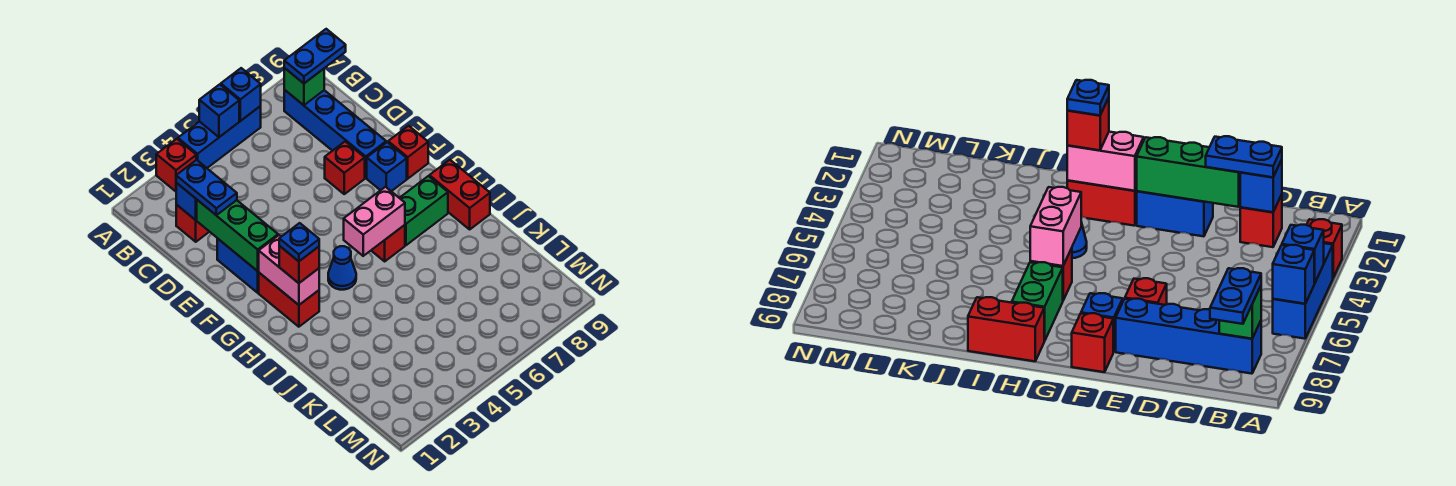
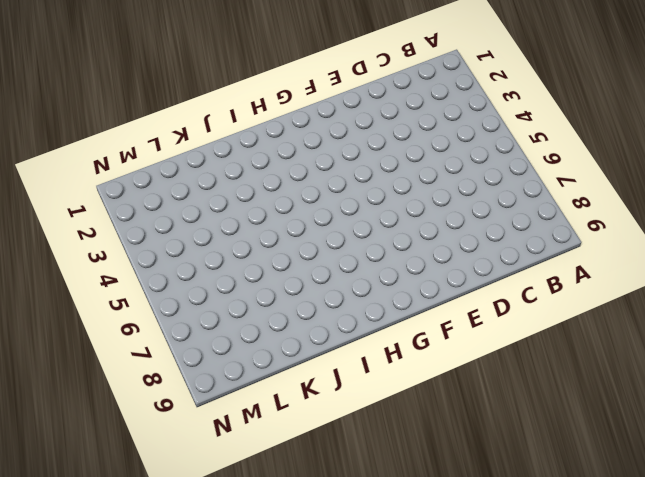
none -> red 1x1 brick [156,139,196,191]
none -> blue 1x3 brick [178,106,261,168]
none -> blue 1x4 brick [284,90,386,178]

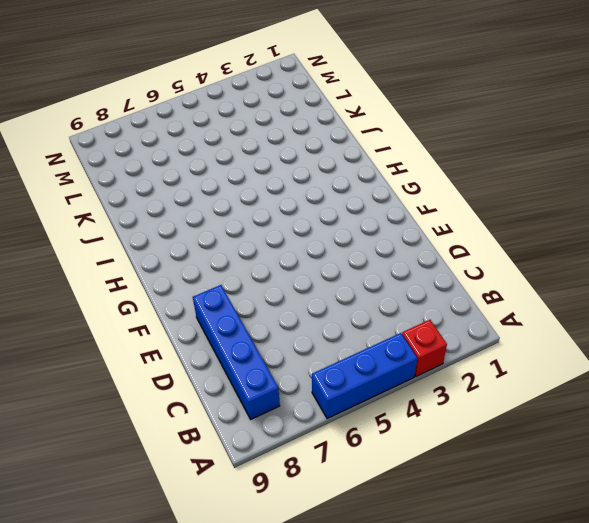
none -> red 1x1 brick [176,205,209,242]
none -> blue 1x2 brick [217,238,259,293]
none -> red 1x1 brick [325,142,365,194]

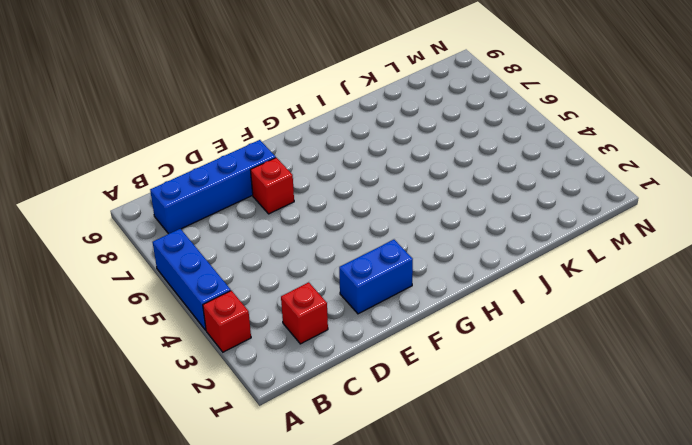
none -> blue 1x1 brick [367,142,407,191]
none -> red 1x1 brick [388,126,428,179]
none -> red 1x2 brick [259,273,319,327]

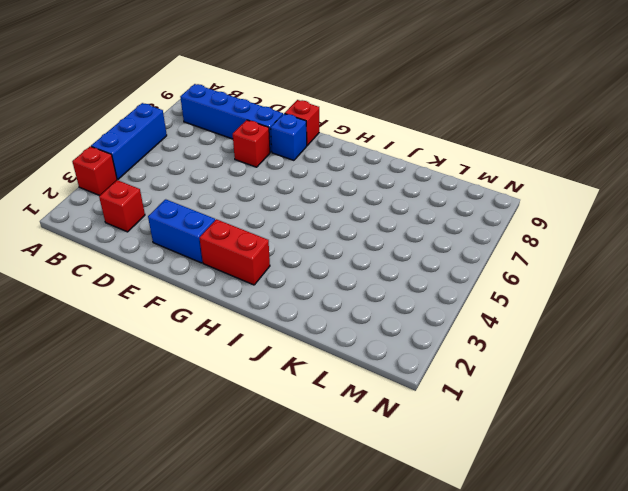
none -> blue 1x1 cone [328,246,356,290]
none -> red 1x1 brick [371,225,405,261]
none -> green 1x2 brick [400,176,448,245]

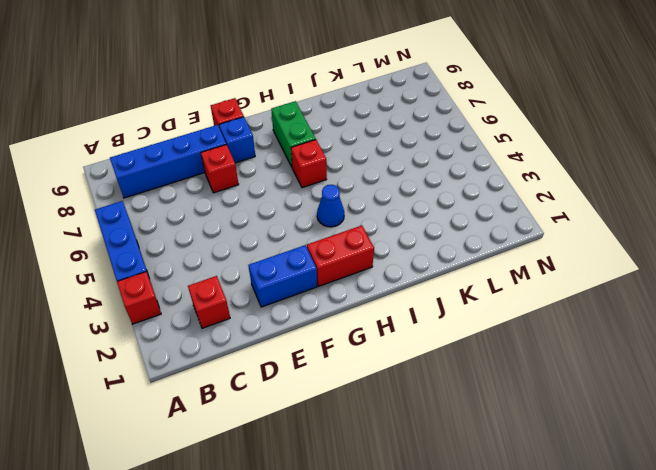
none -> red 1x2 brick [429,160,490,229]
none -> blue 1x1 brick [199,84,239,137]
none -> blue 1x1 brick [221,68,261,121]

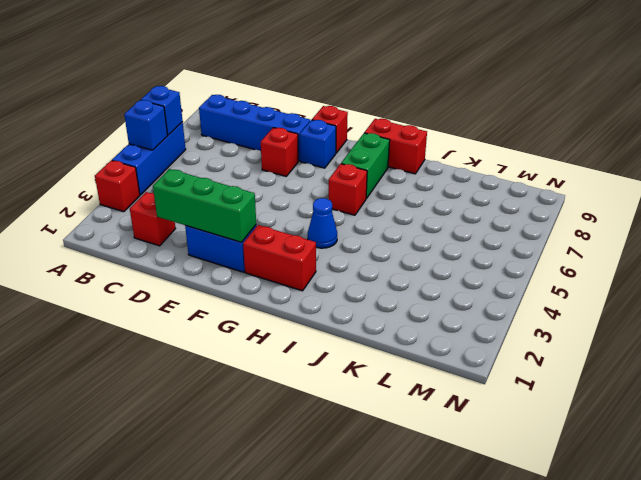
none -> green 1x1 brick [284,68,324,105]
none -> blue 1x1 brick [176,183,197,220]
none -> pink 1x2 brick [259,235,319,305]

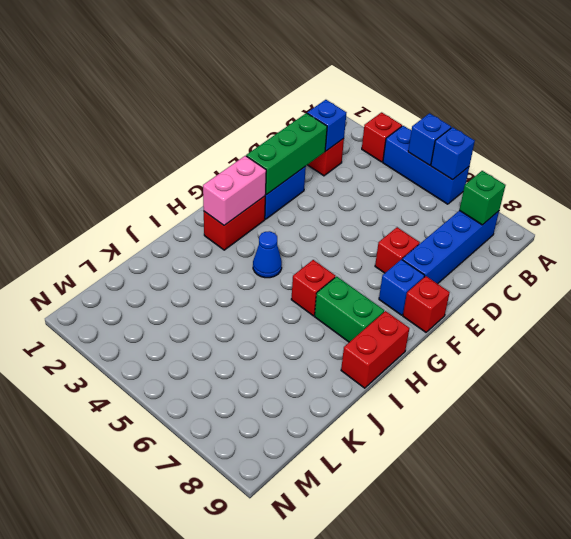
none -> pink 1x2 brick [344,187,405,256]
none -> blue 1x2 plate [284,29,346,83]
none -> blue 1x2 plate [176,160,237,215]

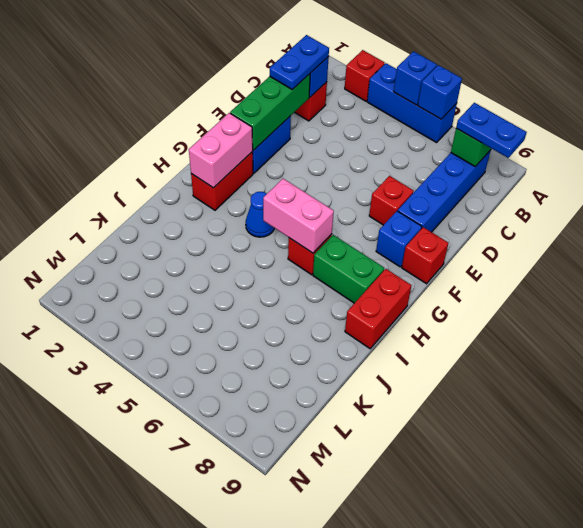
none -> red 1x1 brick [279,246,319,283]
none -> blue 1x1 plate [279,223,319,261]

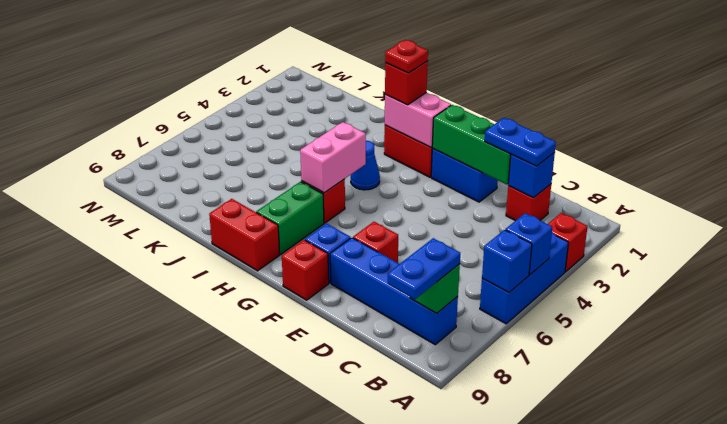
red 1x1 plate [385,40,428,73] -> blue 1x1 plate [279,223,319,261]

